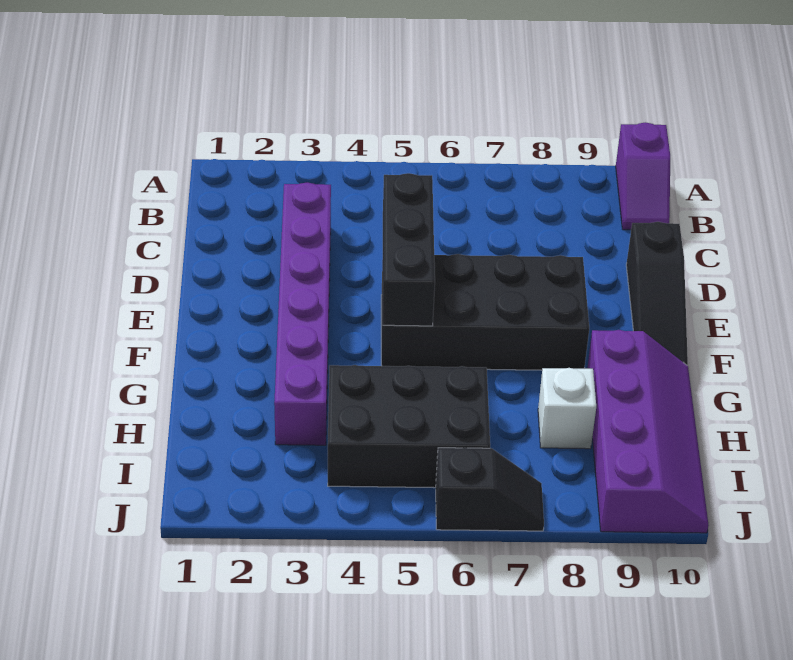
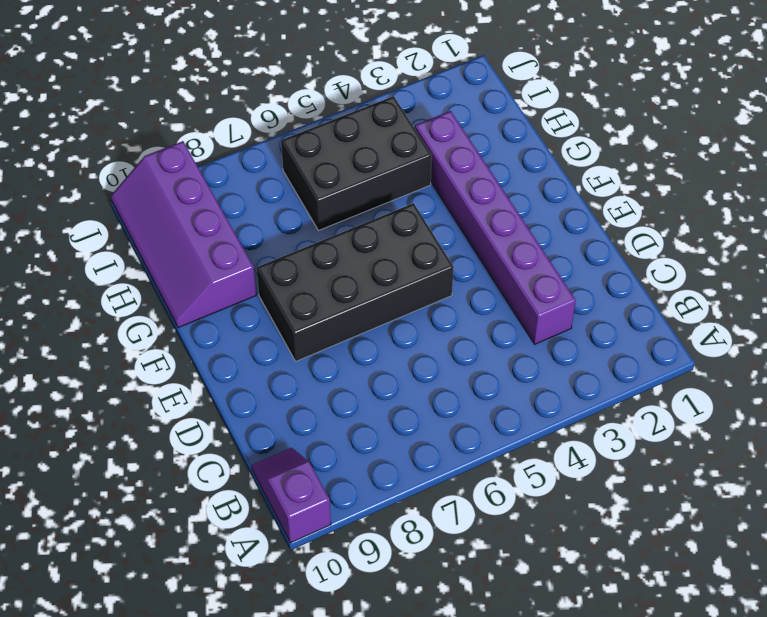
none -> black 1x3 slope [626,222,688,366]
none -> white 1x1 brick [538,368,596,449]

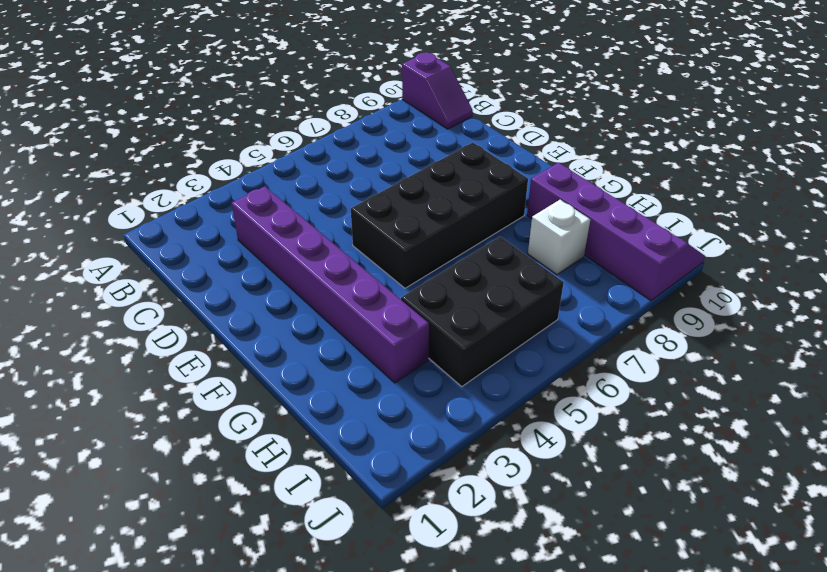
none -> black 1x3 slope [626,222,688,366]
none -> black 1x2 slope [436,448,544,531]

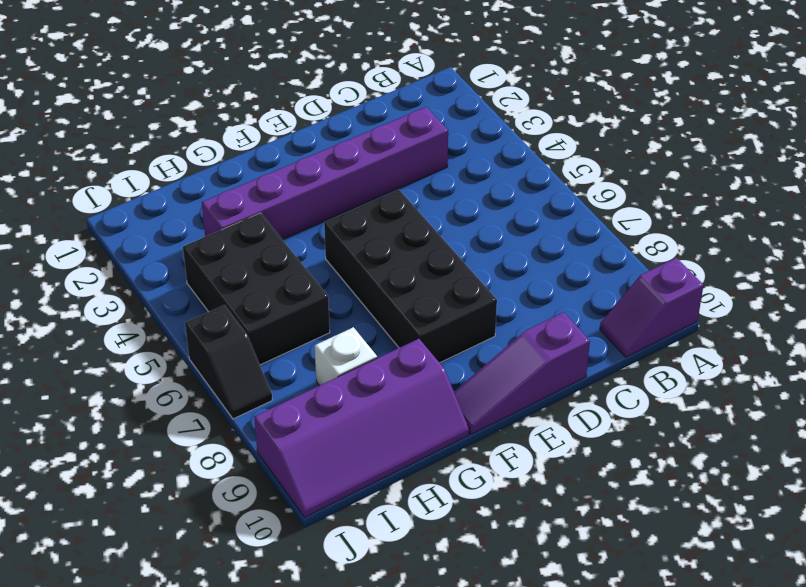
purple 1x3 slope [454,312,590,434] -> black 1x3 slope [626,222,688,366]
none -> black 1x3 brick [383,173,435,326]

